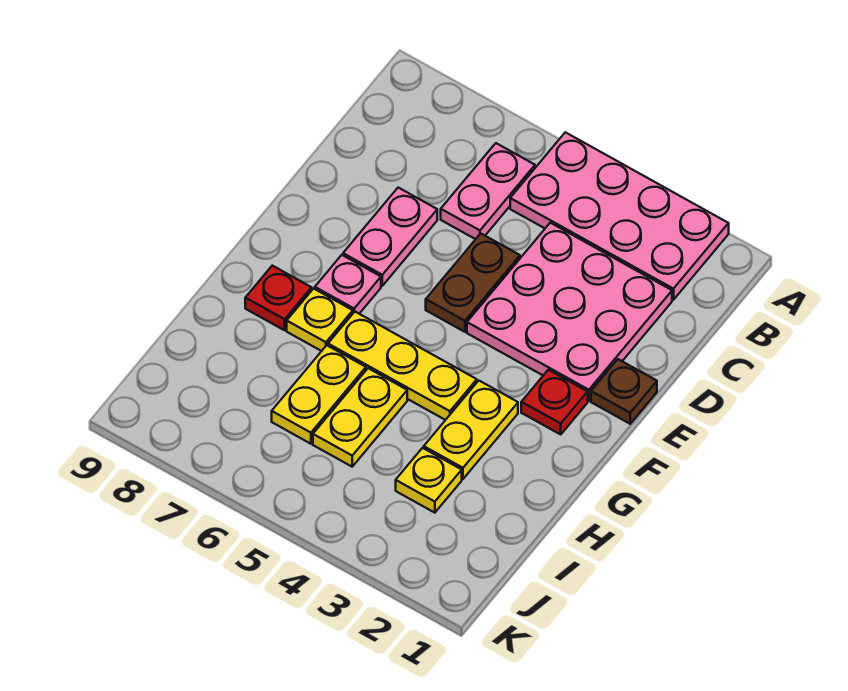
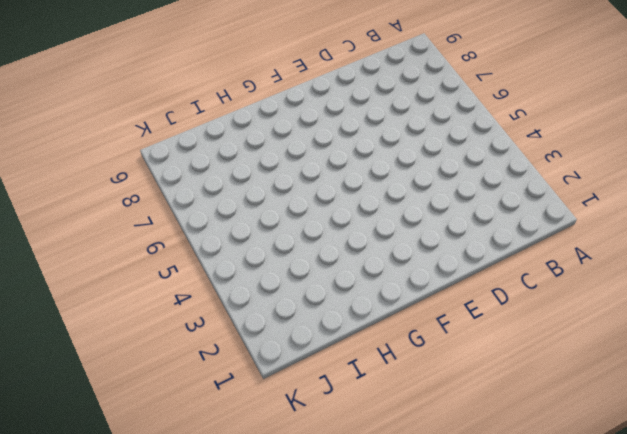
none -> pink 2x4 plate [510,132,729,300]
none -> pink 1x2 plate [441,143,535,239]
none -> pink 3x3 plate [467,223,672,401]

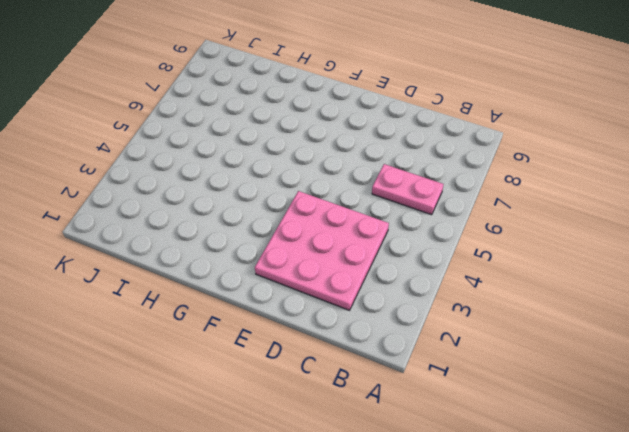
none -> pink 2x4 plate [510,132,729,300]
none -> brown 1x2 plate [426,234,520,332]
none -> pink 1x2 plate [343,188,437,286]

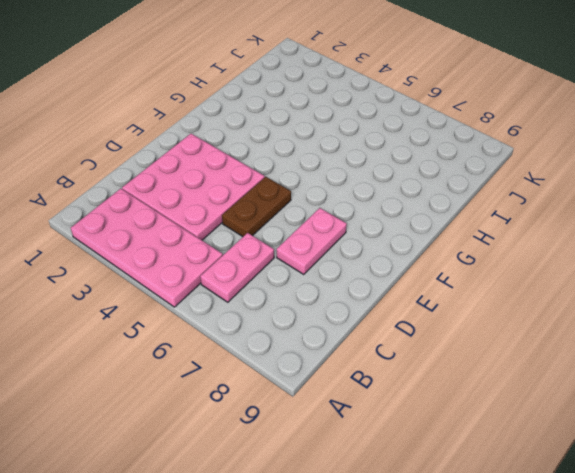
none -> brown 1x1 plate [591,359,657,424]
none -> red 1x1 plate [521,370,588,434]
none -> pink 1x1 plate [315,255,381,314]

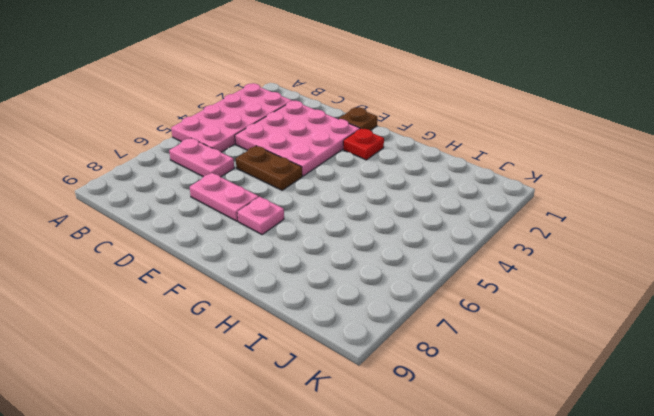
none -> yellow 1x2 plate [424,381,518,479]
none -> yellow 1x3 plate [328,312,477,420]
none -> yellow 1x1 plate [287,289,353,351]

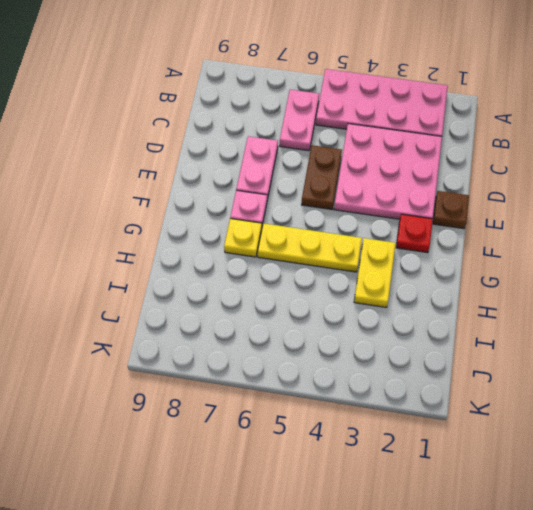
none -> red 1x1 plate [245,266,312,330]
none -> yellow 1x2 plate [313,368,407,467]
none -> yellow 1x2 plate [272,345,366,444]

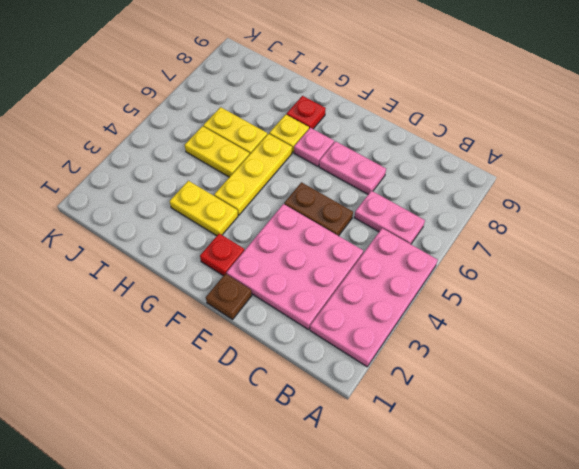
none -> yellow 1x1 plate [396,448,462,513]

